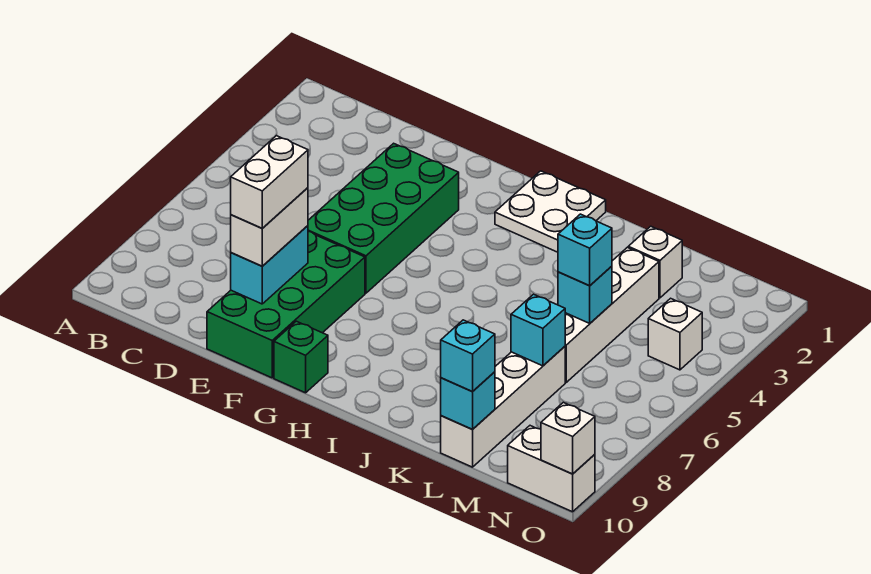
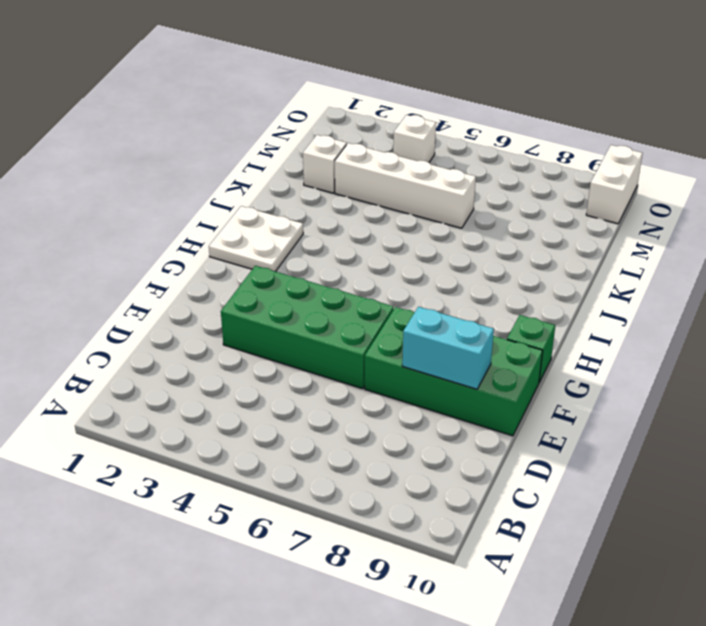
none -> white 1x4 brick [441,346,565,467]
none -> cyan 1x1 brick [558,266,612,323]
none -> cyan 1x1 brick [511,294,565,366]

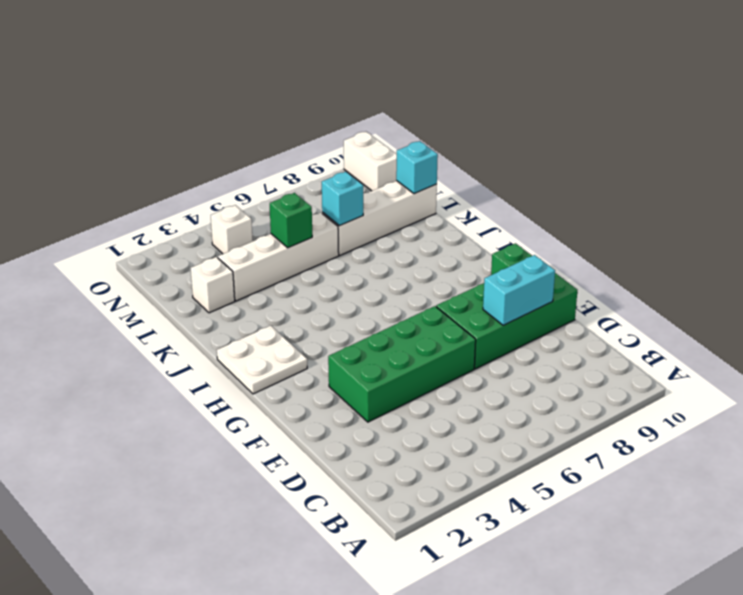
green 1x1 brick [270,193,312,248] -> cyan 1x1 brick [558,266,612,323]
none -> white 1x1 brick [541,402,595,474]
none -> white 1x2 brick [231,188,308,266]
none -> cyan 1x1 brick [558,214,612,286]

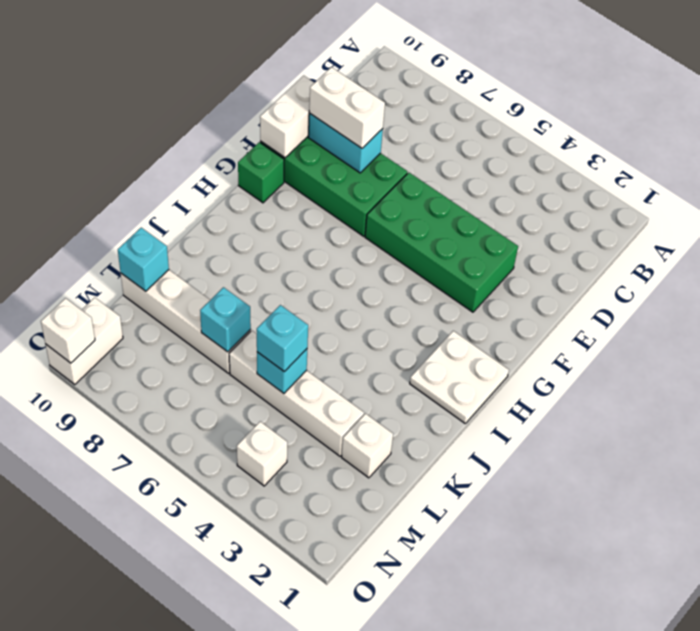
white 1x2 brick [260,76,314,158] -> white 1x2 brick turned to [231,136,308,228]
none -> cyan 1x1 brick [441,320,495,391]

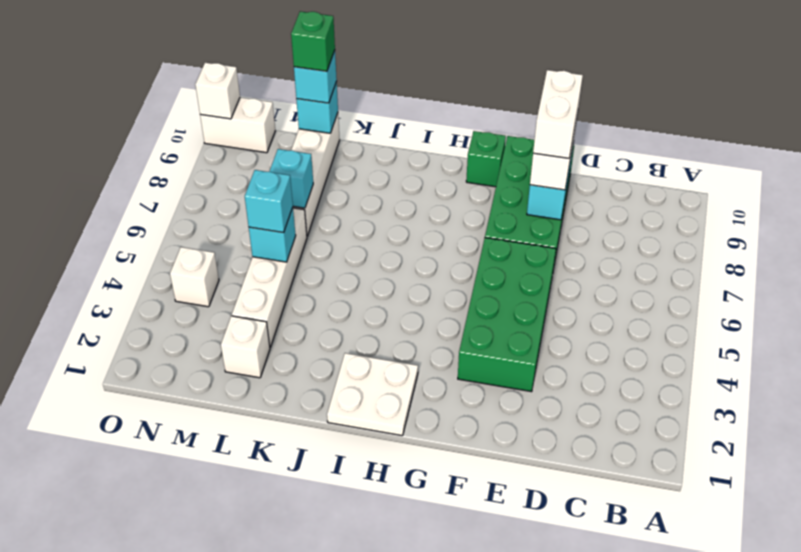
green 1x1 brick [291,11,335,71] -> none

